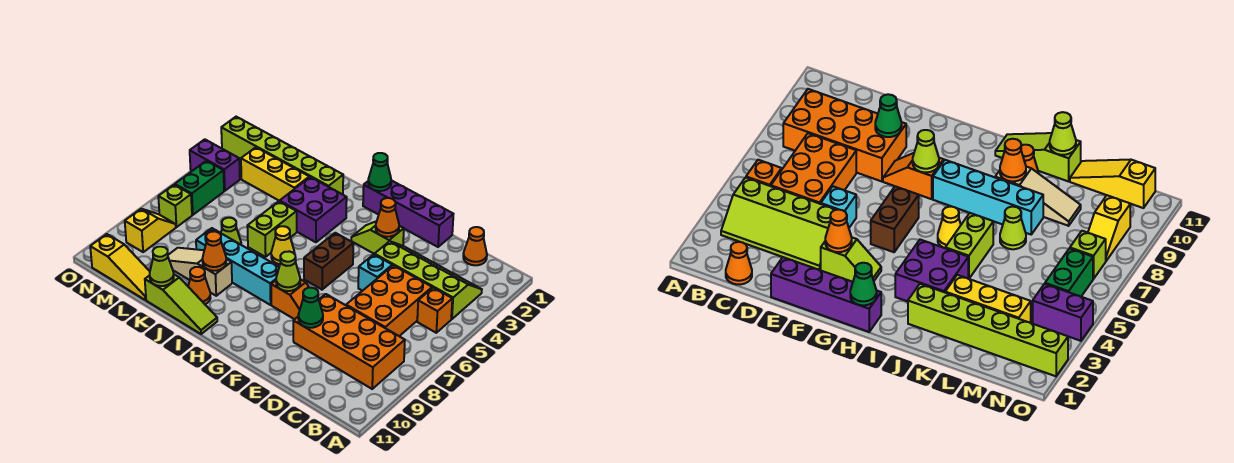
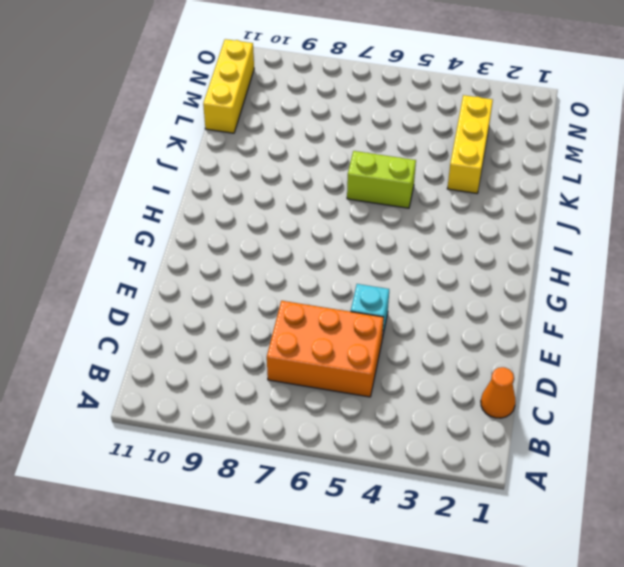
yellow 1x3 brick [203,39,254,133] -> yellow 1x3 slope [90,234,150,300]
none -> lime 2x4 slope [374,241,482,319]
none -> orange 1x1 brick [417,288,452,333]
none -> orange 2x4 brick [293,294,405,389]
none -> purple 1x4 brick [363,180,453,247]

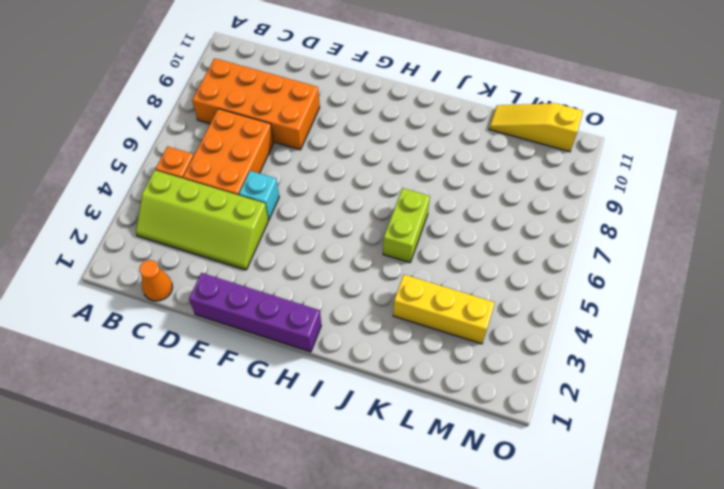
none -> lime 1x2 slope [351,221,404,254]
none -> orange 1x2 slope [271,279,309,319]
none -> brown 1x2 brick [304,233,353,290]
none -> cyan 1x4 brick [196,228,279,305]

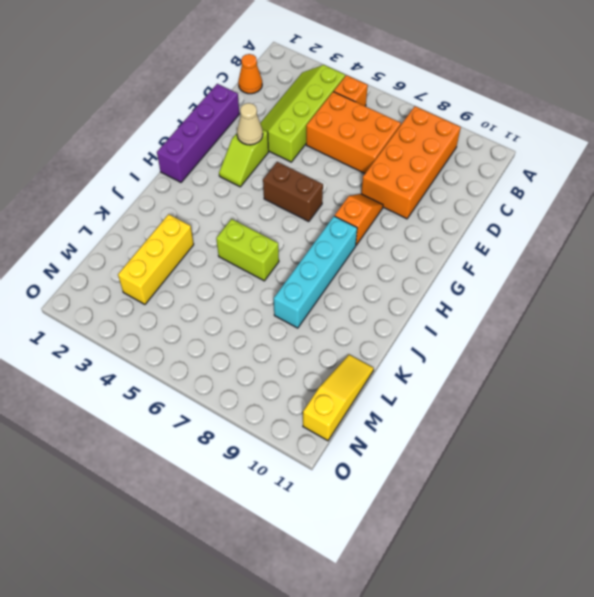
tan 1x1 cone [237,103,263,145] -> orange 1x1 cone [376,198,399,237]
none -> cyan 1x1 brick [358,254,392,291]
none -> purple 2x2 brick [280,177,347,242]
none -> yellow 1x1 cone [271,226,295,264]
none -> lime 1x3 slope [145,274,217,334]

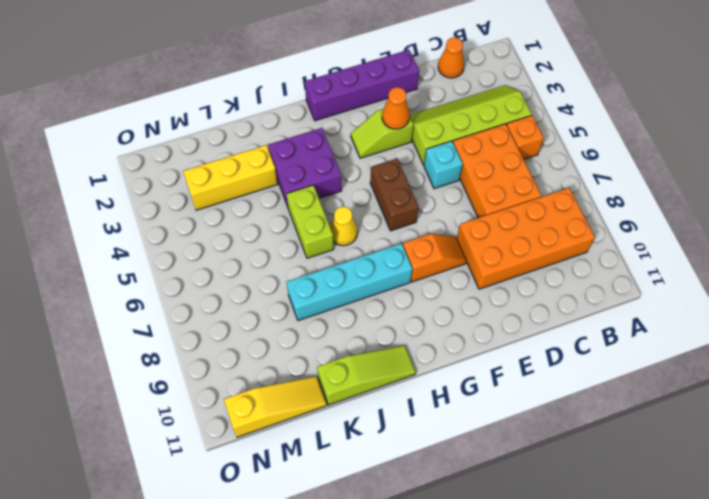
none -> lime 1x6 brick [221,117,343,195]
none -> tan 1x3 slope [168,248,232,296]
none -> orange 1x1 cone [188,267,210,304]
none -> lime 1x1 cone [221,218,241,245]

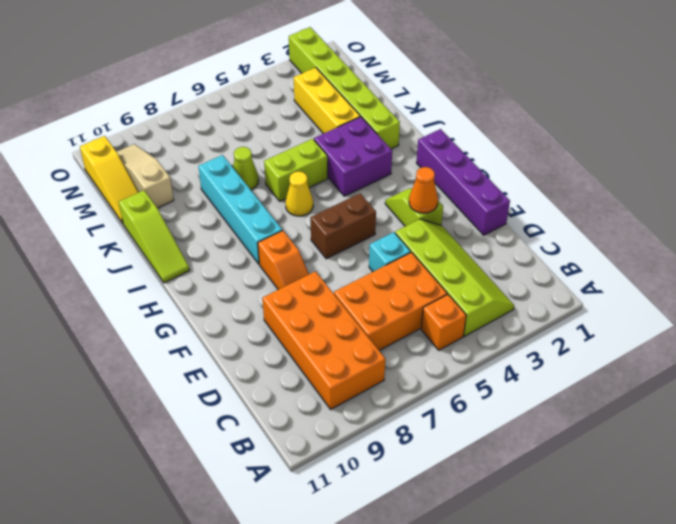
tan 1x3 slope [117,144,174,208] -> tan 1x3 slope moved to [168,248,232,296]
none -> orange 1x1 cone [463,227,487,265]
none -> orange 1x1 cone [188,267,210,304]
none -> purple 1x2 brick [190,139,240,191]
none -> green 1x2 brick [175,161,224,215]

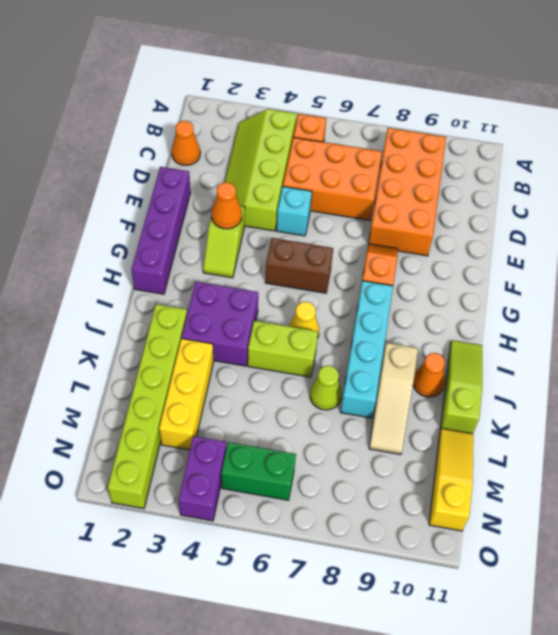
none -> lime 1x1 brick [158,185,192,227]
none -> yellow 1x2 slope [125,209,176,252]
none -> green 1x1 cone [298,288,323,328]
none -> lime 1x1 cone [276,251,300,291]

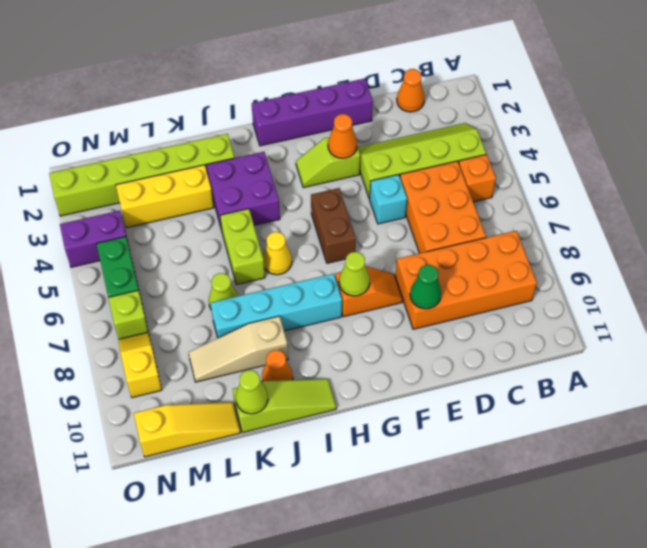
none -> green 1x1 cone [368,153,391,191]
none -> orange 1x1 cone [203,231,226,271]

